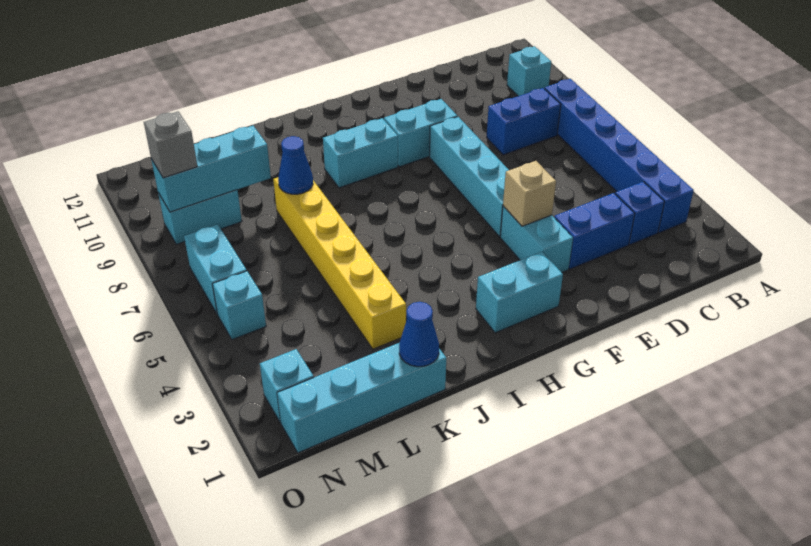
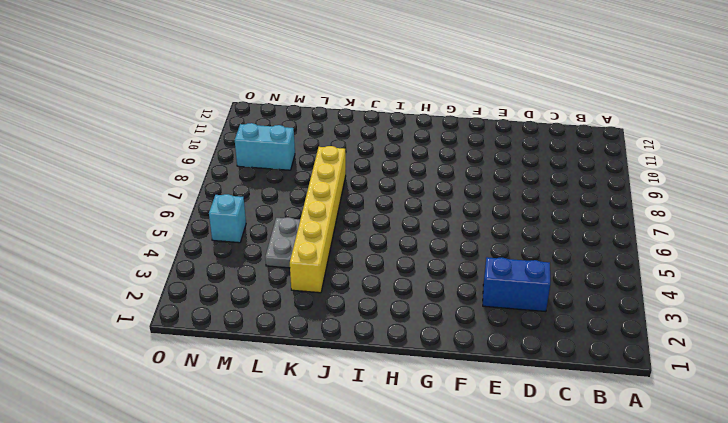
grey 1x2 plate [265,217,300,268] -> none
none -> blue 1x6 brick [544,79,694,233]
none -> cyan 1x1 brick [507,46,551,96]
none -> blue 1x1 brick [615,182,664,245]

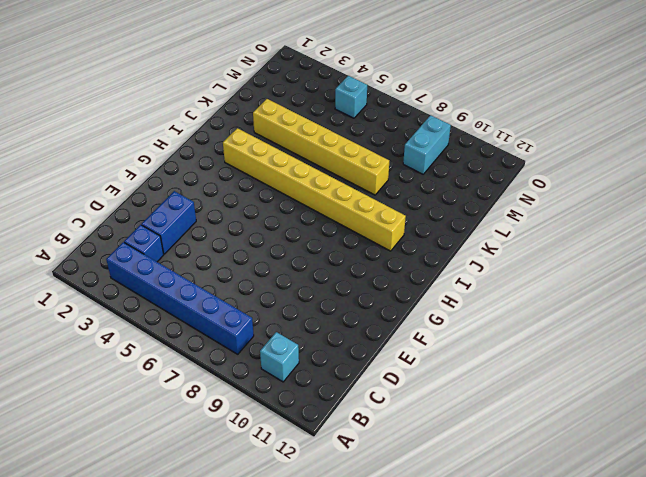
yellow 1x8 brick [223,128,406,251] -> cyan 1x2 brick [323,118,398,188]
none -> blue 1x2 brick [487,88,561,155]
none -> cyan 1x2 brick [500,206,573,273]
none -> cyan 1x4 brick [430,117,509,237]

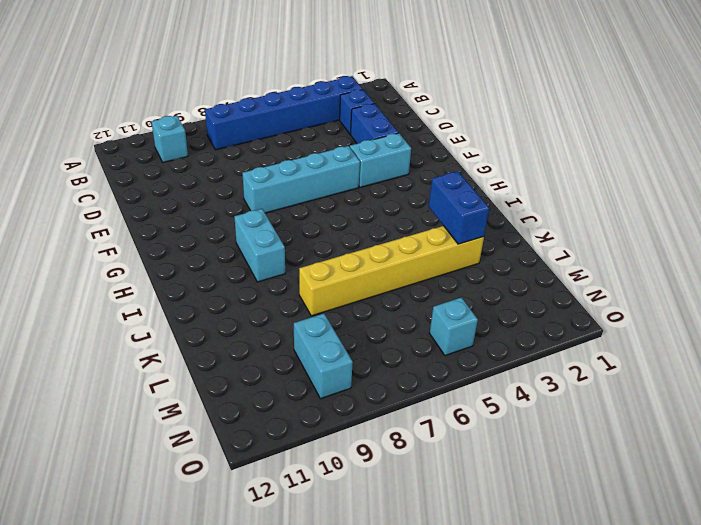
blue 1x2 brick [429,171,489,244] -> blue 1x2 brick moved to [487,88,561,155]
none -> cyan 1x2 brick [384,99,457,167]
none -> cyan 1x2 brick [476,252,563,333]
none -> cyan 1x4 brick [277,343,446,453]

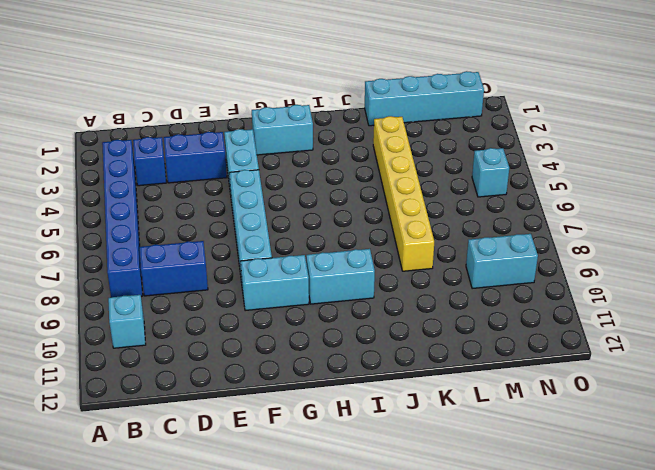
none -> cyan 1x1 brick [260,349,314,423]
none -> cyan 1x2 brick [184,224,247,313]
none -> tan 1x1 brick [503,161,556,226]

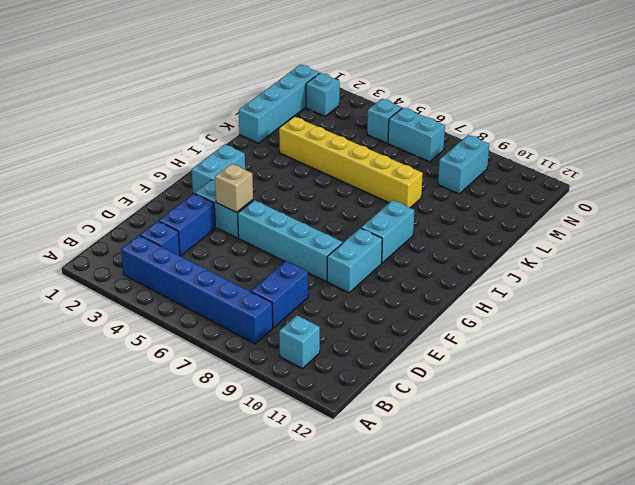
none -> blue 1x1 cone [399,302,439,367]
none -> blue 1x1 cone [278,136,313,194]
none -> cyan 1x3 brick [151,126,271,212]

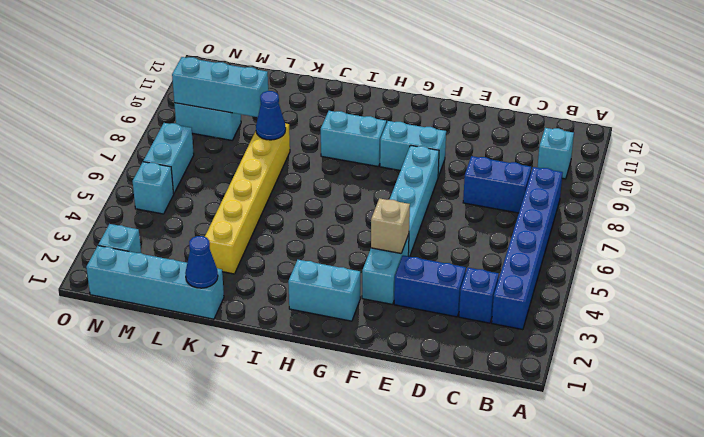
none -> grey 1x1 brick [144,112,197,178]

